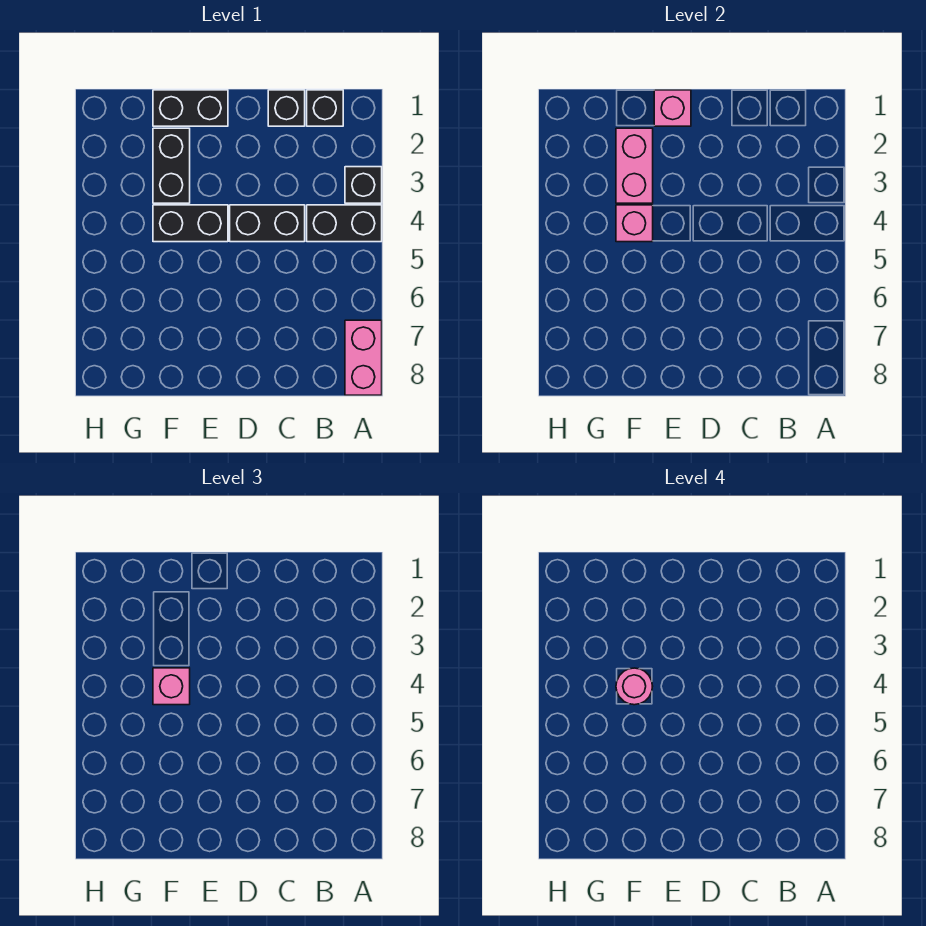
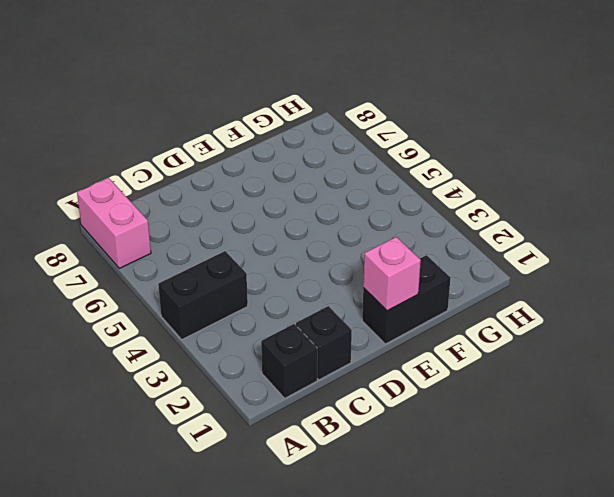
none -> black 1x1 brick [345,167,382,203]
none -> black 1x2 brick [230,205,305,242]
none -> black 1x2 brick [153,205,228,242]

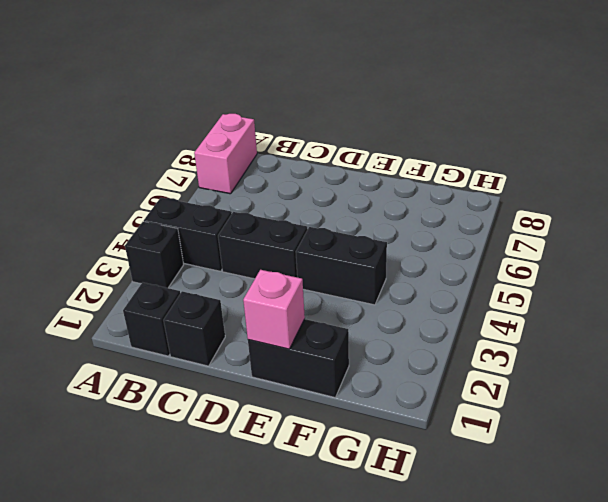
none -> black 1x2 brick [153,128,190,203]
none -> pink 1x2 brick [616,128,653,203]
none -> pink 1x1 brick [616,205,653,242]

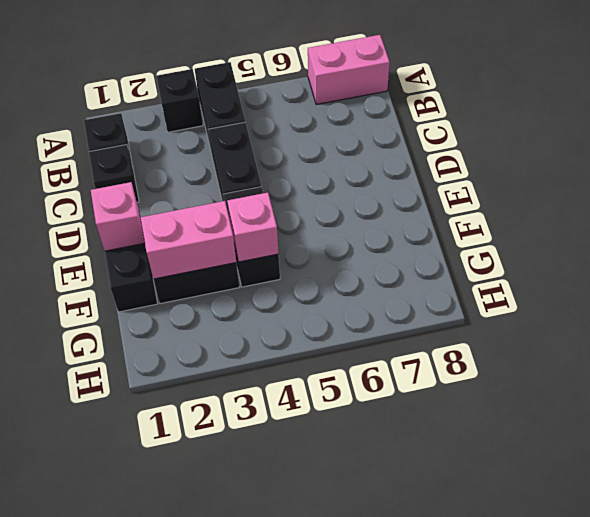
none -> pink 1x1 brick [153,668,190,705]
none -> pink 1x1 round brick [616,668,653,705]

